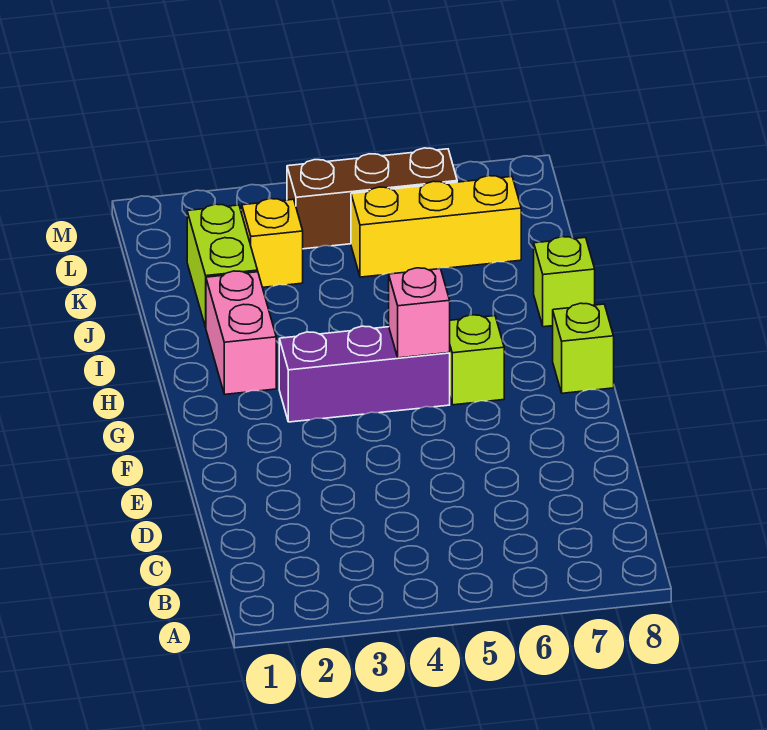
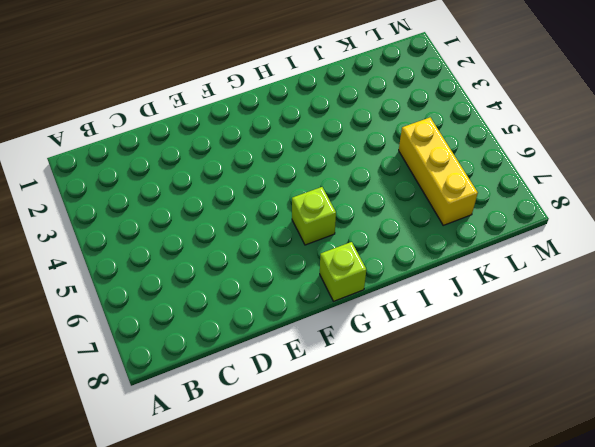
none -> purple 1x3 brick [279,326,450,422]
none -> pink 1x2 brick [206,271,276,394]

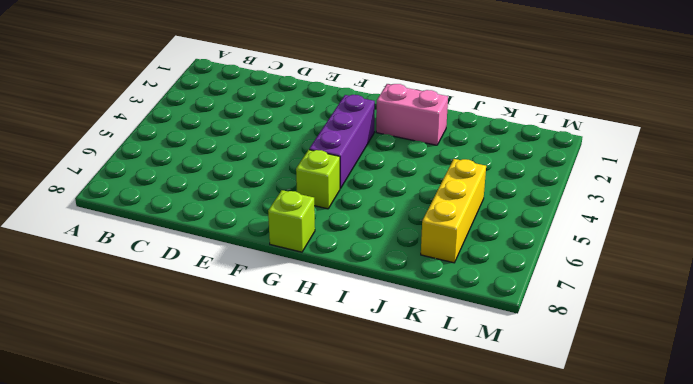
none -> lime 1x1 brick [534,237,595,327]
none -> lime 1x2 brick [187,204,258,327]

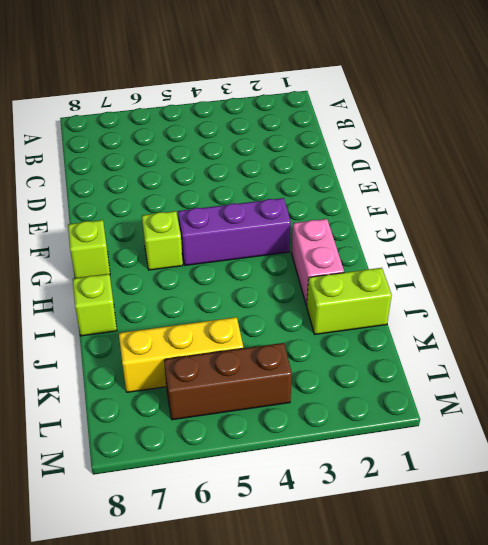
lime 1x2 brick [306,268,392,334] -> lime 1x2 brick turned to [187,204,258,327]
none -> yellow 1x1 brick [242,199,303,287]
none -> pink 1x1 brick [389,268,450,358]

